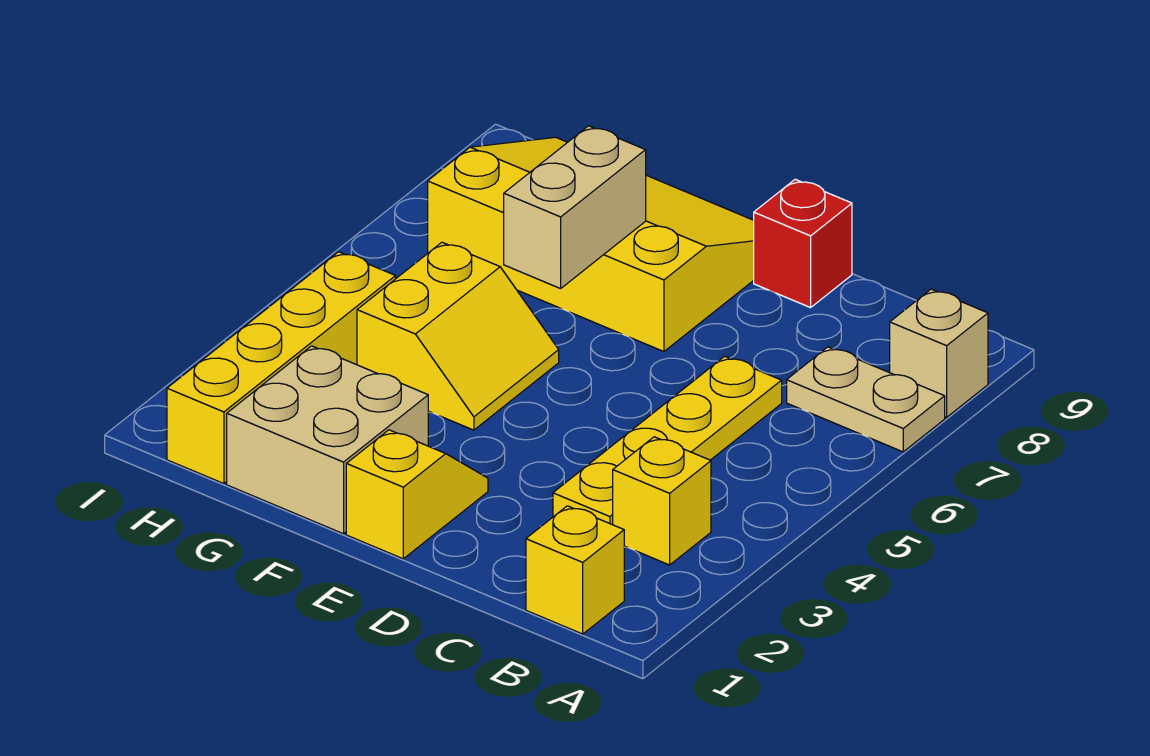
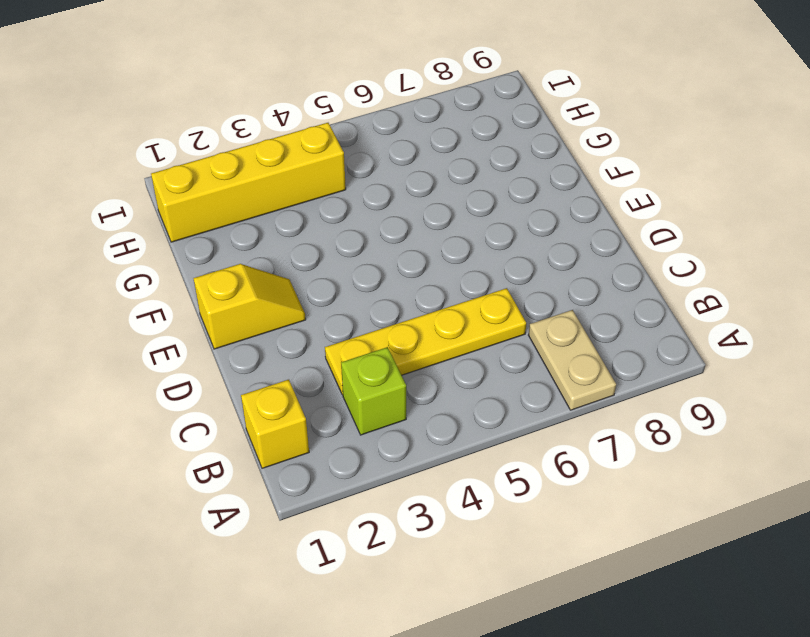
lime 1x1 brick [341,347,406,435] -> yellow 1x1 brick [613,437,711,565]
none -> tan 1x1 brick [890,289,988,417]
none -> red 1x1 brick [754,179,852,308]
none -> yellow 3x4 slope [428,137,754,352]

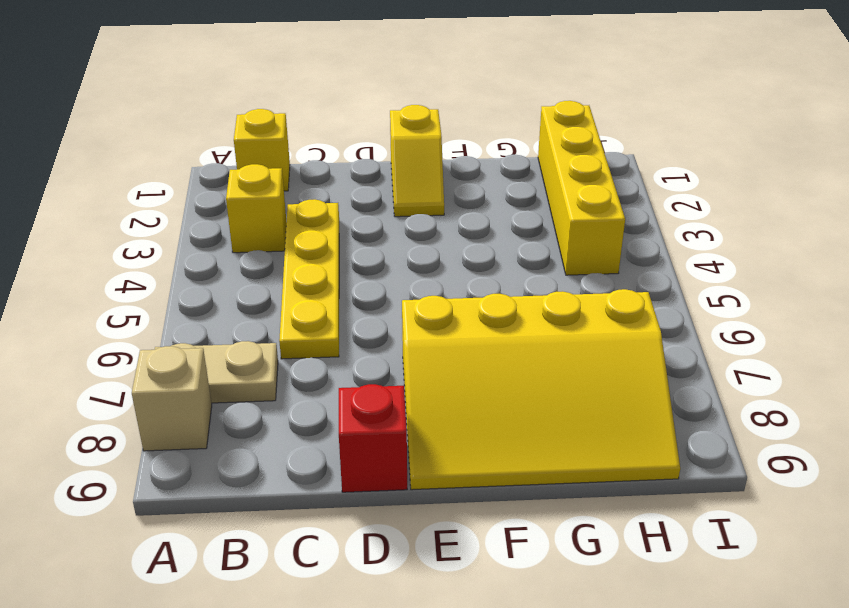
none -> tan 2x2 brick [227,346,428,534]
none -> yellow 2x2 slope [357,242,559,430]
none -> tan 1x2 brick [504,126,646,289]

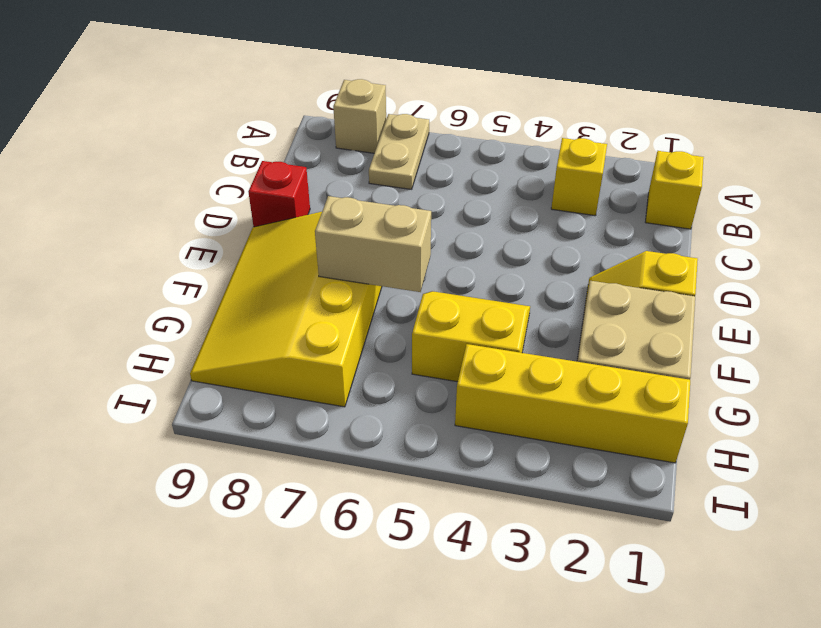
none -> yellow 1x4 plate [553,356,782,525]

